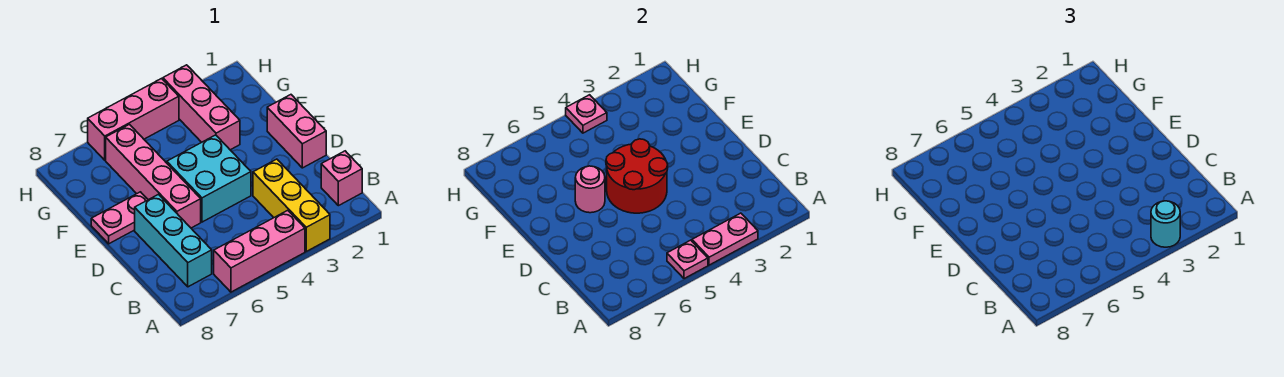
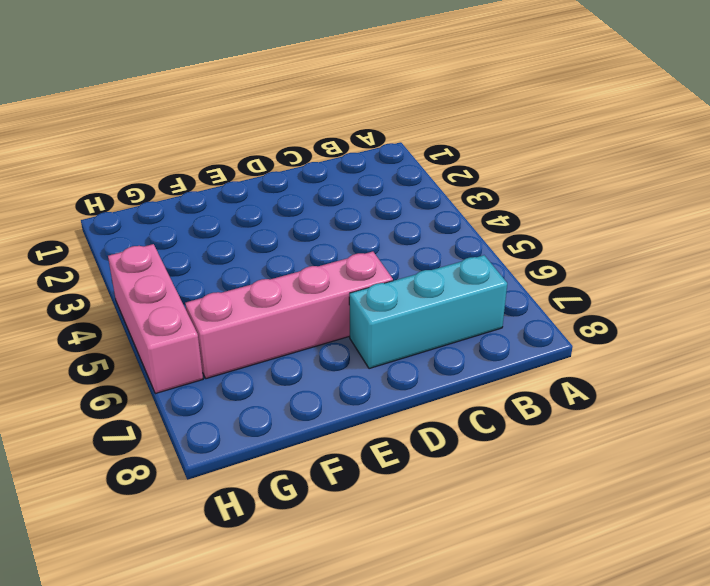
none -> yellow 1x3 brick [253,159,330,251]
none -> pink 1x3 brick [214,210,305,292]
none -> pink 1x1 brick [321,151,362,206]

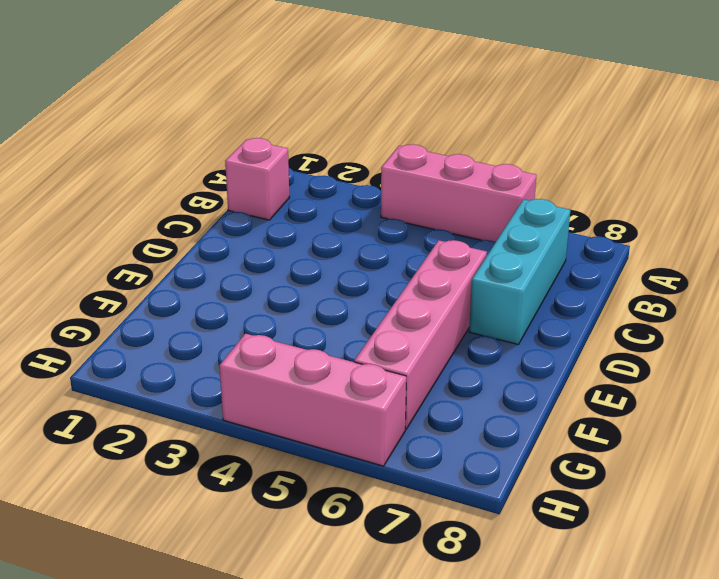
none -> yellow 1x3 brick [253,159,330,251]
none -> pink 1x2 brick [267,95,326,168]
none -> cyan 2x2 brick [167,135,251,222]

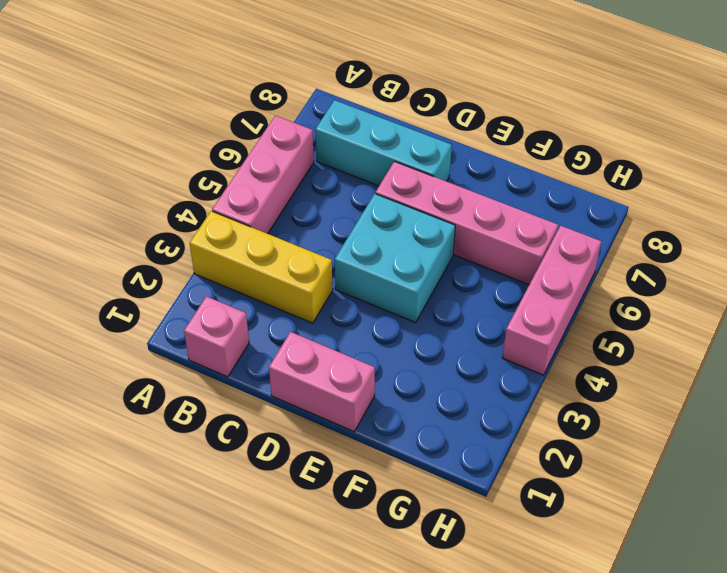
none -> pink 1x2 plate [91,192,148,244]
none -> pink 1x3 brick [163,65,240,150]
none -> pink 1x2 plate [692,213,758,265]

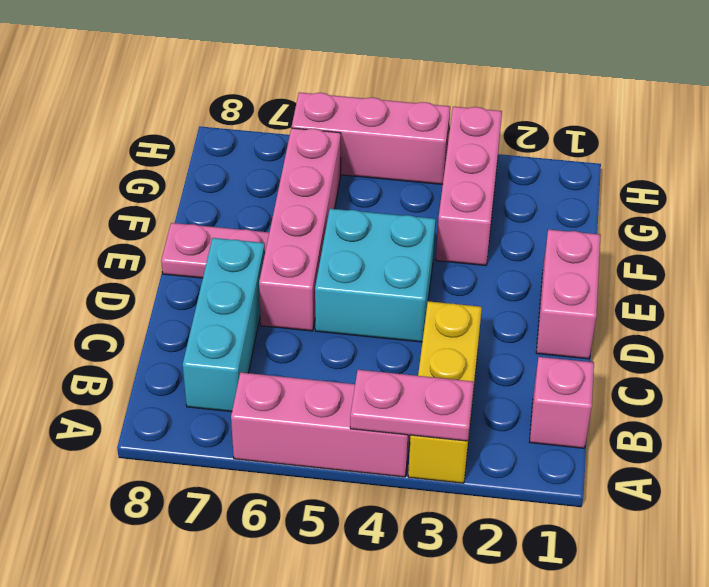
none -> pink 1x1 plate [667,240,708,279]
none -> red 2x2 round brick [606,139,668,213]
none -> pink 1x1 round brick [575,166,605,213]

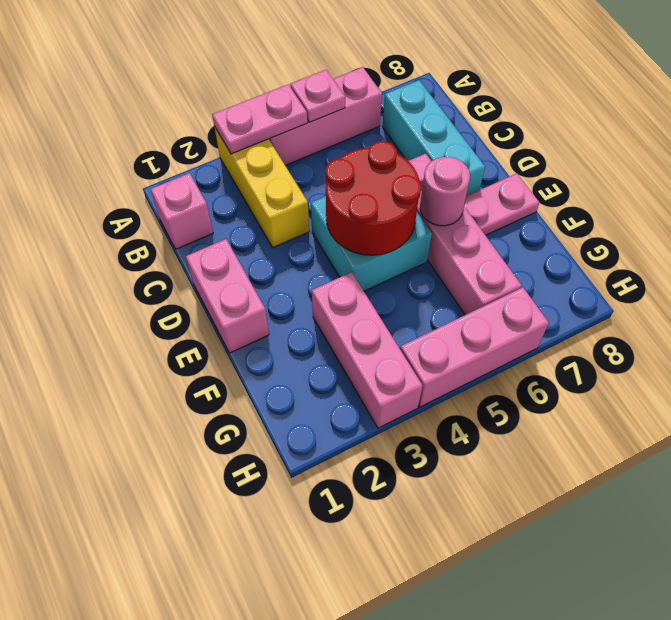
none -> pink 1x1 plate [566,95,607,133]
none -> cyan 1x1 round brick [1151,201,1180,247]

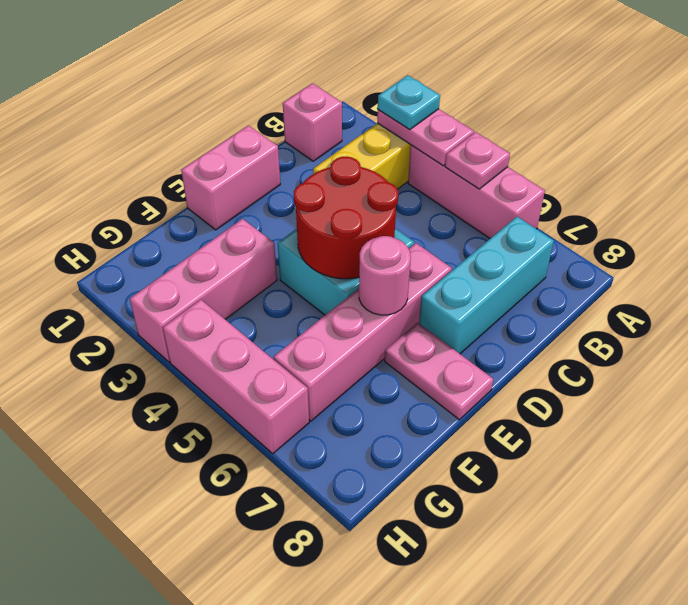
cyan 1x1 plate [378,75,440,130] -> cyan 1x1 round brick [1151,201,1180,247]
none -> pink 1x1 plate [566,95,607,133]

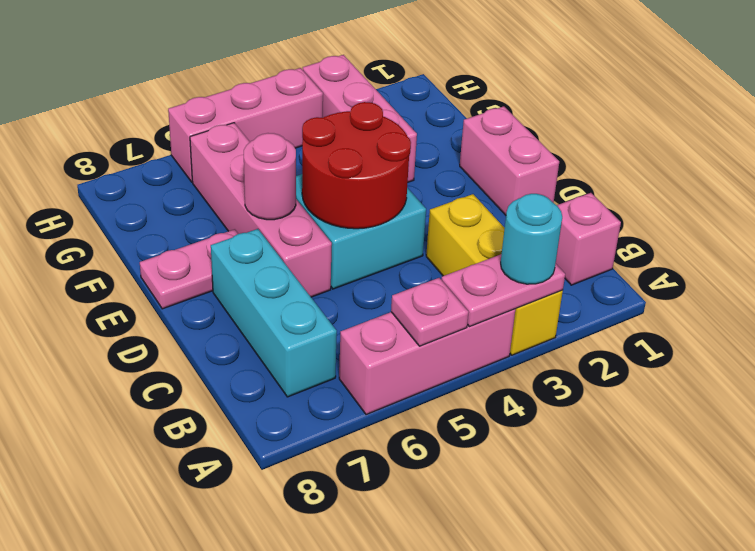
none -> pink 1x1 plate [566,95,607,133]

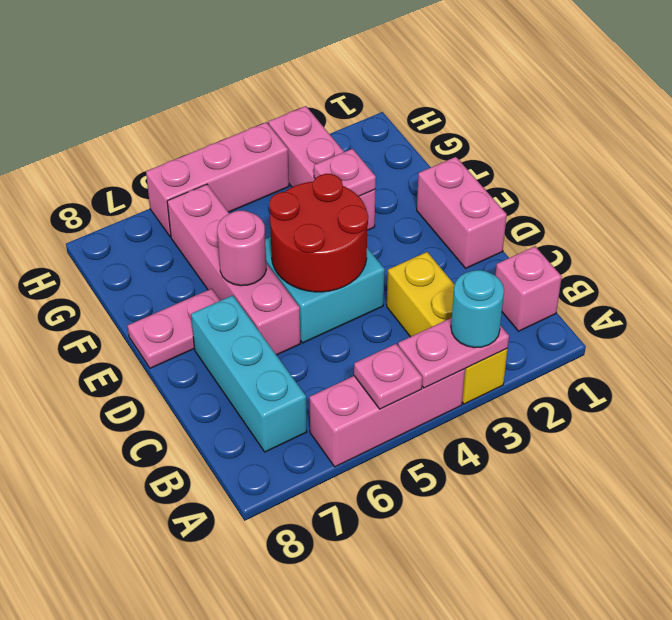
pink 1x1 plate [314,149,376,196] -> pink 1x1 plate moved to [566,95,607,133]

